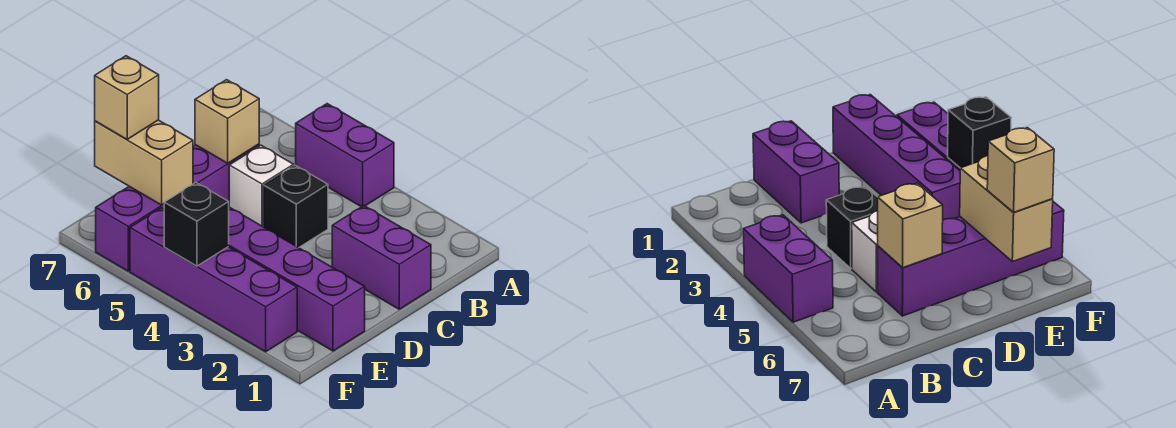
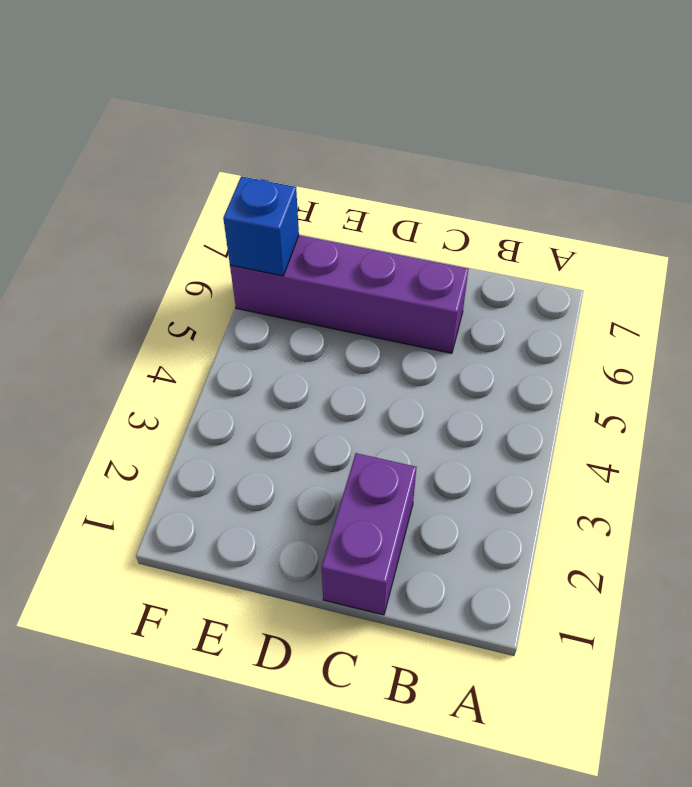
blue 1x1 brick [223,176,299,276] -> none
none -> purple 1x2 brick [296,104,394,207]
none -> black 1x1 brick [264,165,328,248]

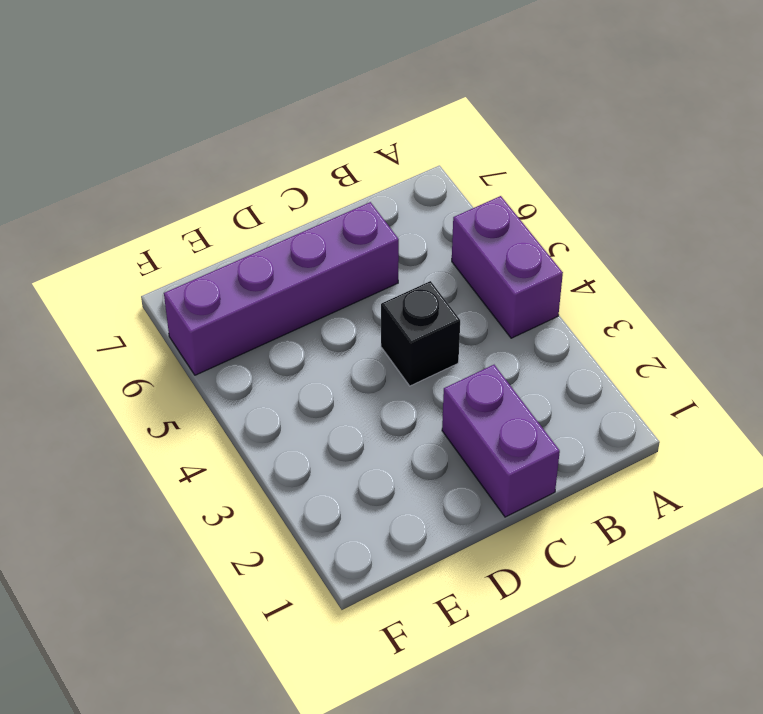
none -> white 1x1 brick [229,145,294,227]
none -> purple 1x4 brick [228,207,365,351]

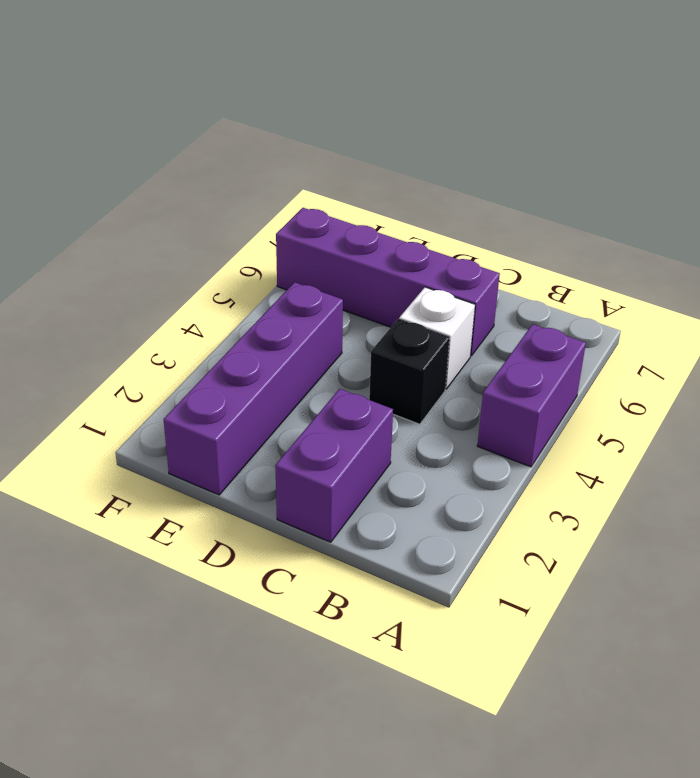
none -> purple 1x4 brick [130,208,297,352]
none -> tan 1x1 brick [195,80,259,163]

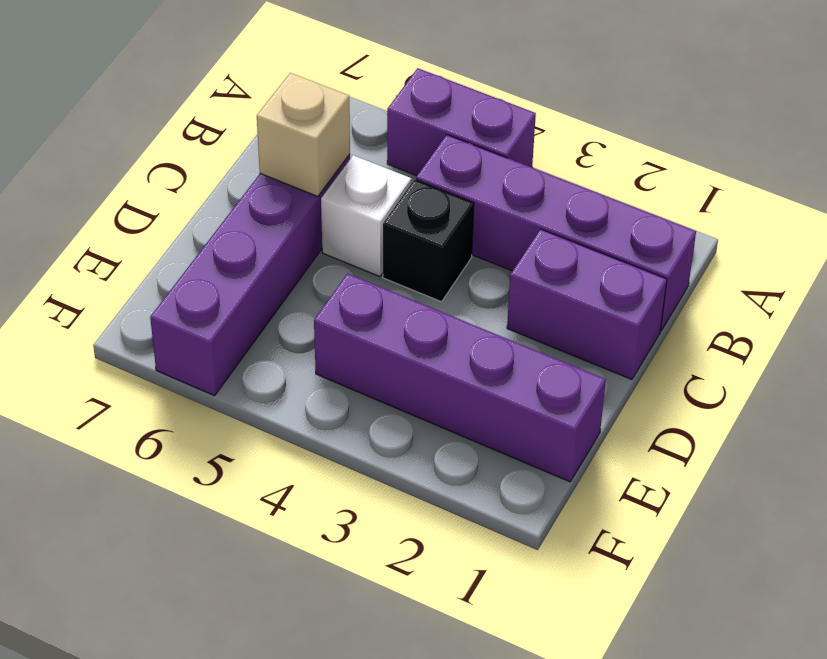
purple 1x4 brick [416,135,696,330] -> purple 1x4 brick moved to [130,208,297,352]
none -> tan 1x2 brick [95,120,193,205]
none -> black 1x1 brick [164,183,229,266]

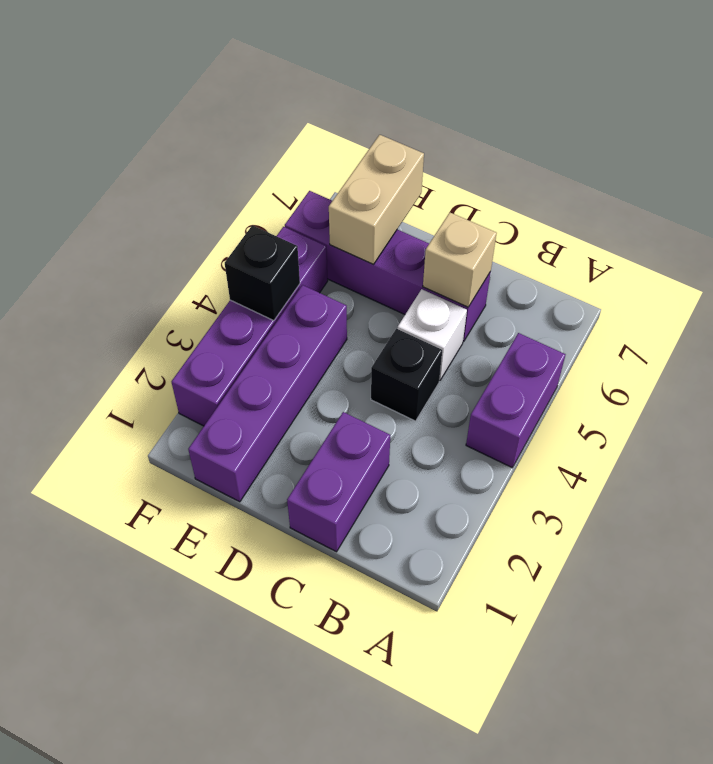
none -> tan 1x1 brick [95,56,159,139]

